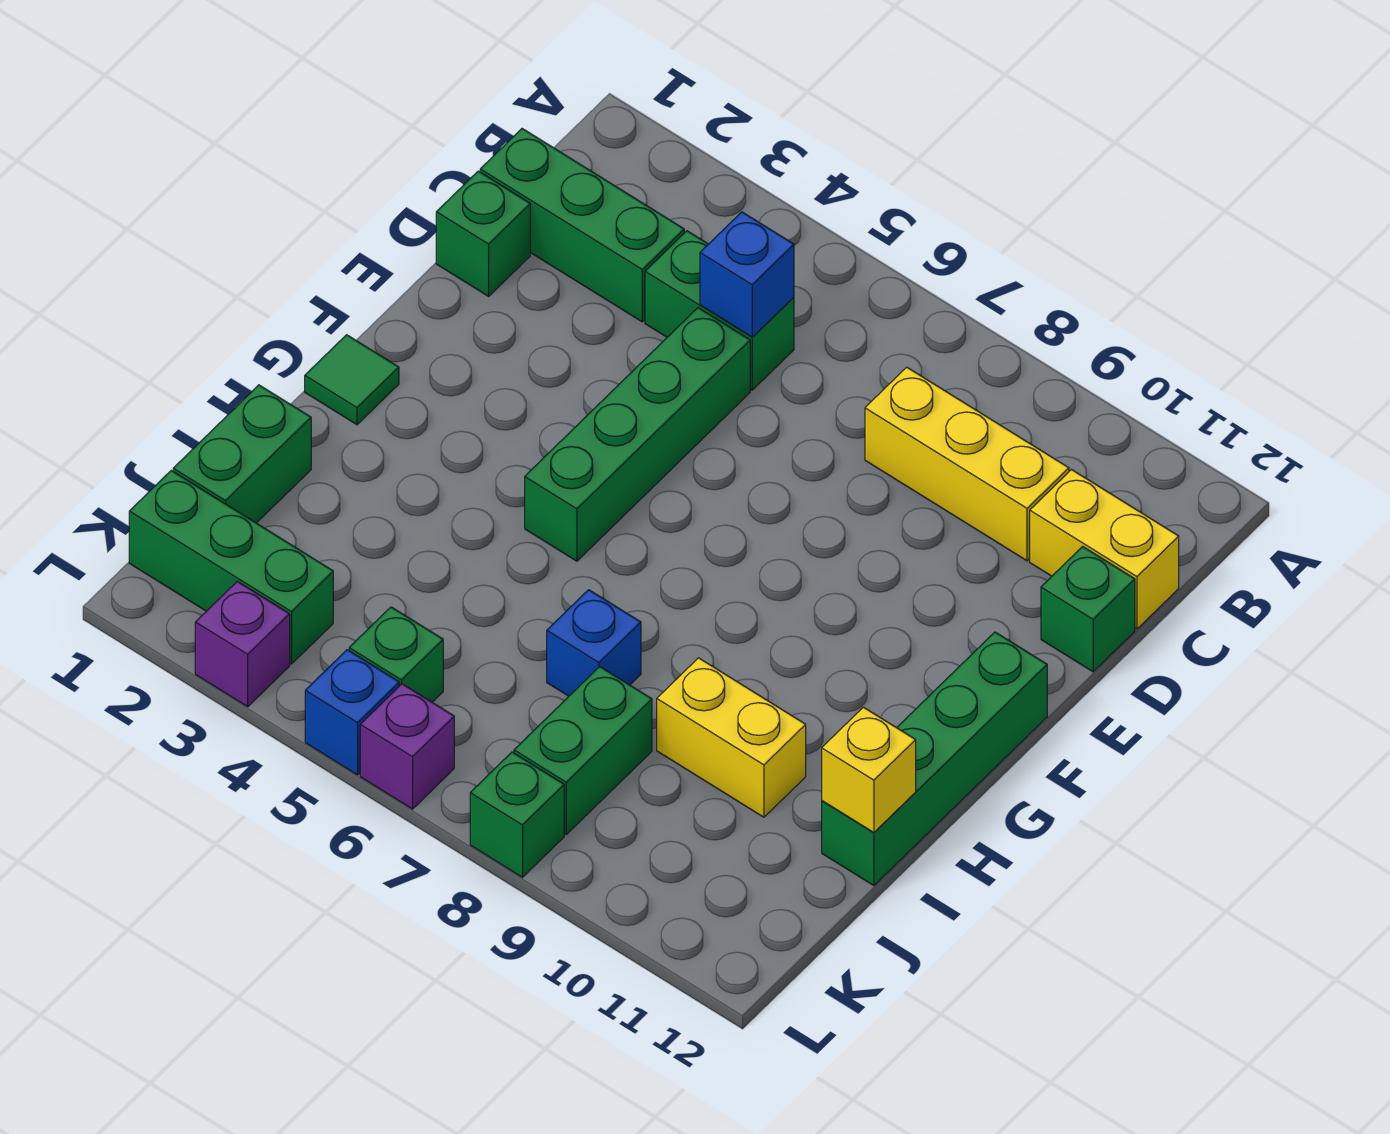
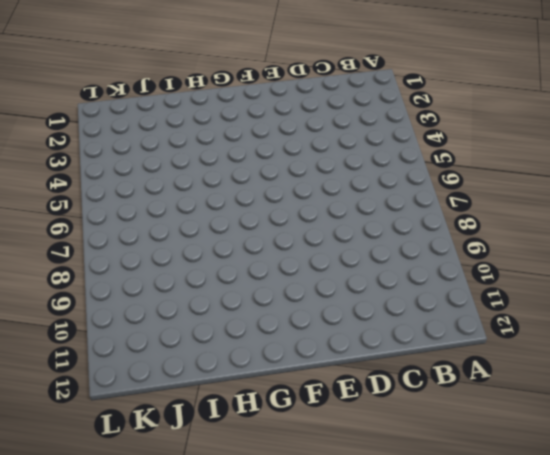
none -> green 1x3 brick [480,129,684,322]
none -> green 1x2 brick [645,231,794,390]
none -> yellow 1x3 brick [865,367,1069,561]

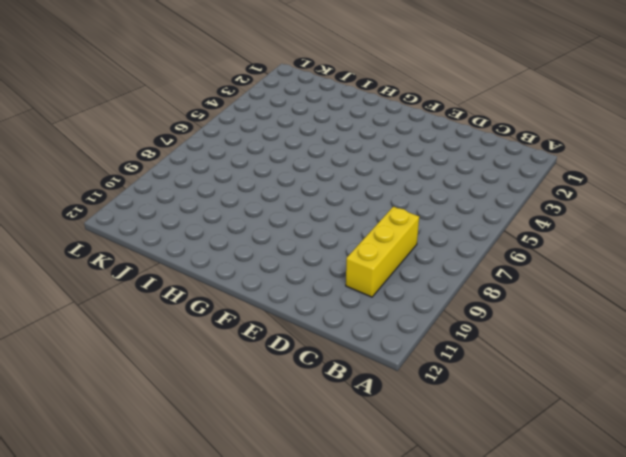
none -> green 1x3 brick [480,129,684,322]
none -> green 1x2 brick [645,231,794,390]
none -> yellow 1x2 brick [1030,470,1179,629]

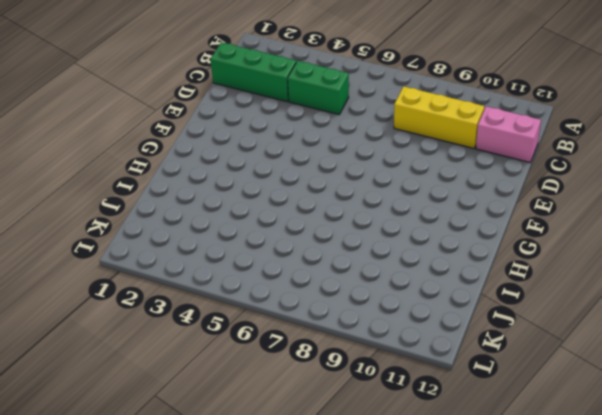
pink 1x2 brick [476,106,541,162] -> yellow 1x2 brick [1030,470,1179,629]
none -> green 1x1 brick [436,171,530,296]
none -> green 1x4 brick [525,308,750,561]
none -> green 1x1 brick [1041,546,1135,672]

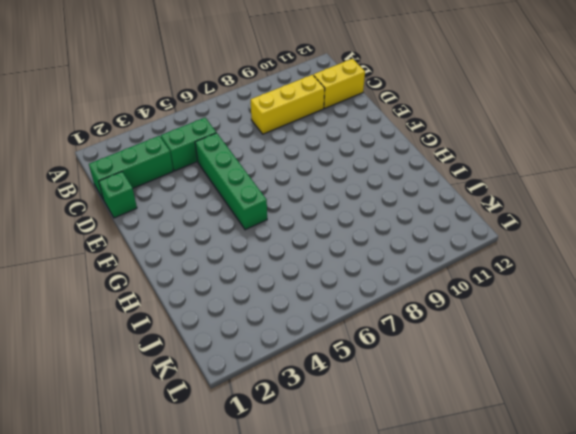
none -> green 1x1 brick [1041,546,1135,672]
none -> green 1x4 brick [822,632,1047,886]
none -> green 1x1 tile [305,335,399,425]

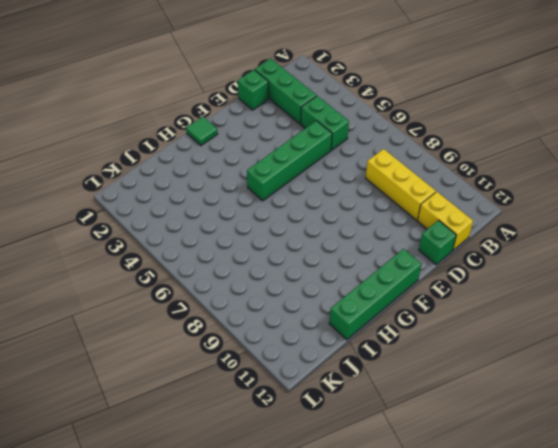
none -> green 1x2 brick [173,385,311,523]
none -> blue 1x1 brick [547,590,641,696]
none -> yellow 1x2 brick [657,658,806,817]

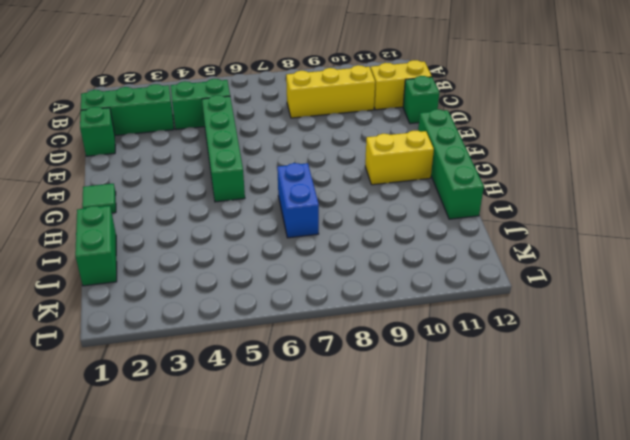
yellow 1x2 brick [365,131,434,185] -> yellow 1x2 brick moved to [657,658,806,817]
blue 1x2 brick [277,163,319,238] -> blue 1x1 brick [547,590,641,696]
none -> green 1x2 brick [514,667,652,834]
none -> green 1x3 brick [129,471,333,664]
none -> green 1x1 brick [349,607,443,702]

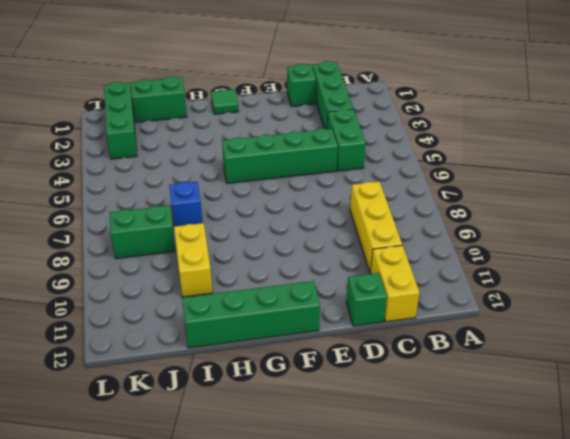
none -> green 1x1 brick [349,607,443,702]
none -> purple 1x1 brick [195,581,290,707]
none -> blue 1x1 brick [305,650,399,775]

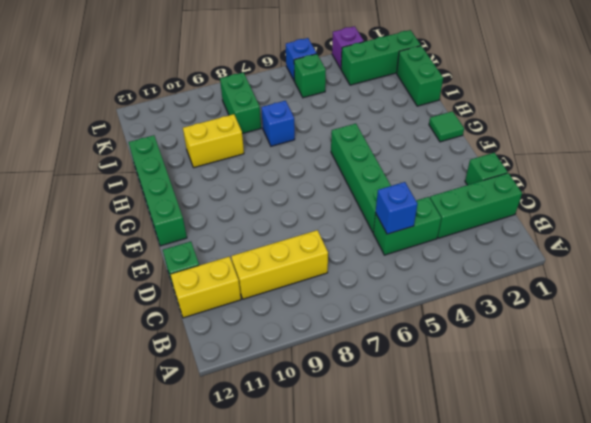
none -> purple 1x1 brick [360,684,454,809]
none -> green 1x1 brick [470,752,564,877]
none -> yellow 1x1 brick [822,707,916,833]

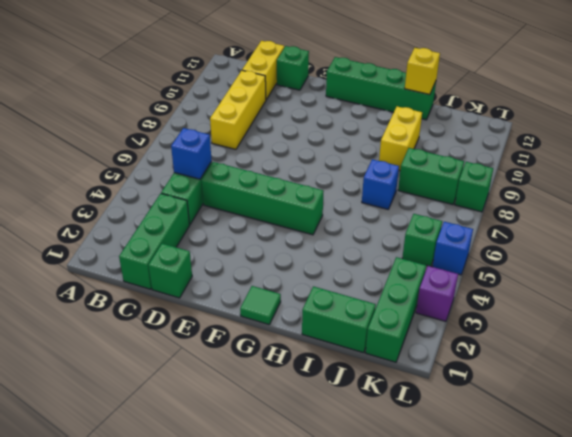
none -> purple 1x1 brick [360,684,454,809]

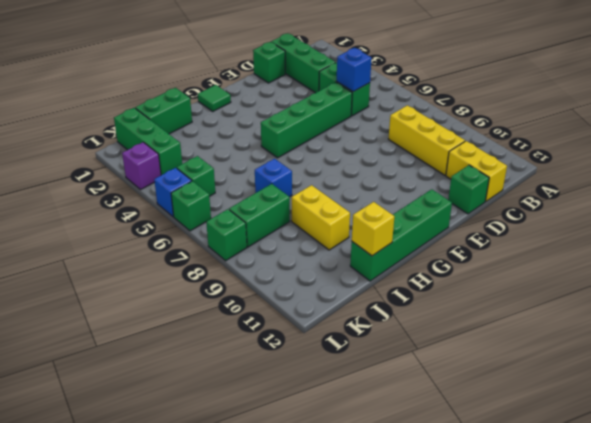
green 1x1 brick [171,181,211,231] -> purple 1x1 brick [360,684,454,809]

